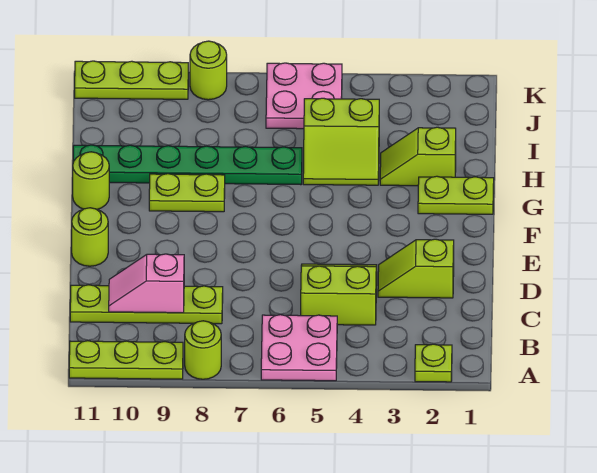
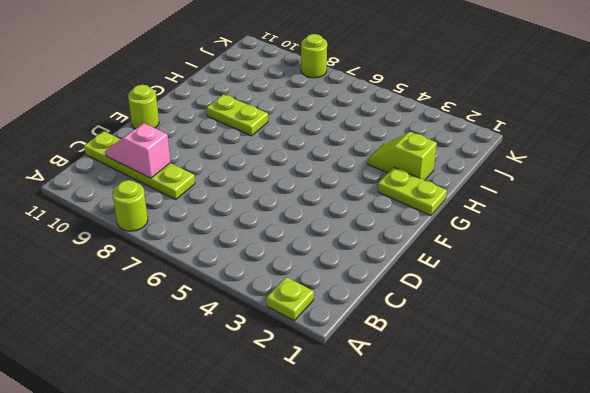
none -> pink 2x2 plate [261,315,337,381]
none -> lime 1x3 plate [69,341,183,379]
none -> lime 2x2 slope [301,264,377,325]

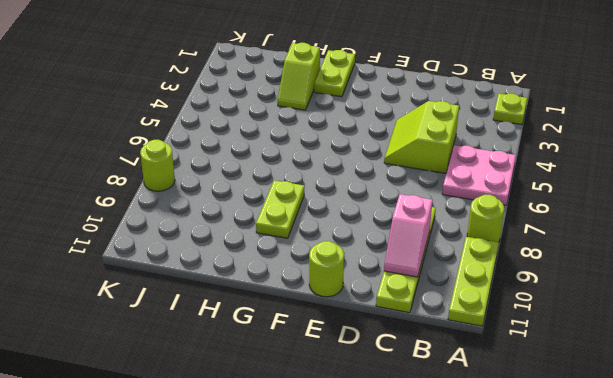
none -> lime 1x2 slope [378,239,454,298]
none -> lime 1x1 round brick [73,152,109,209]
none -> lime 2x2 slope [303,98,379,185]

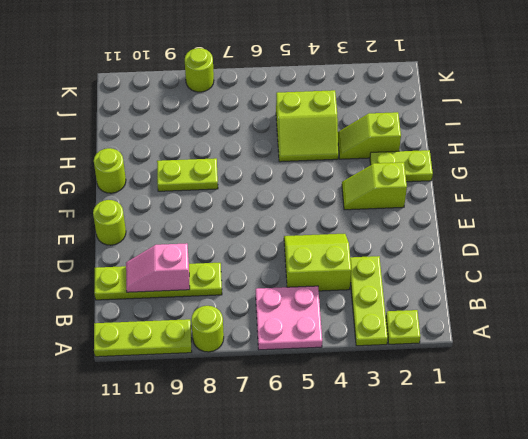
lime 1x3 plate [350,256,388,346] -> lime 1x3 plate turned to [75,61,188,99]
lime 1x2 slope [342,162,407,210] -> lime 1x2 slope moved to [378,239,454,298]
none -> green 1x6 plate [73,145,302,185]
none -> pink 2x2 plate [266,63,342,129]

